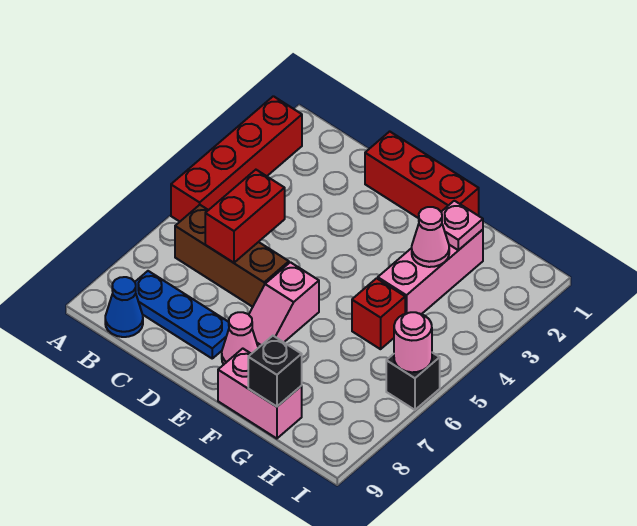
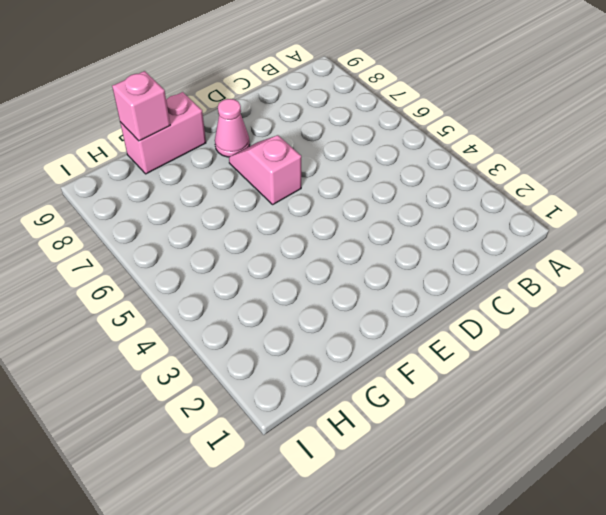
pink 1x1 brick [112,71,170,141] -> black 1x1 brick [248,336,302,407]
none -> red 1x4 brick [171,96,302,222]
none -> brown 1x3 brick [175,205,289,307]
none -> blue 1x3 plate [135,271,229,358]

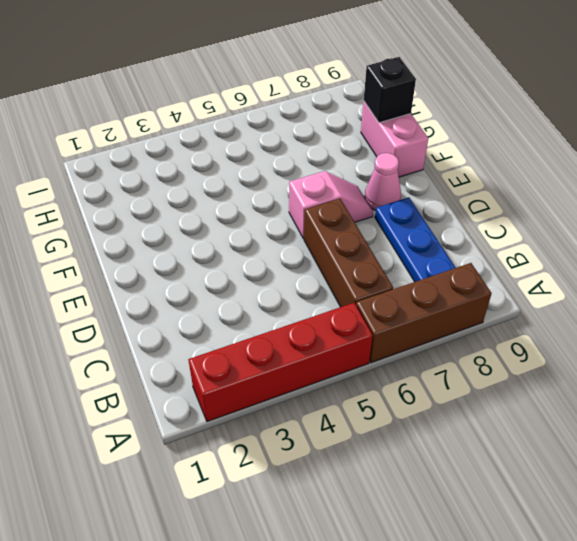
brown 1x3 brick [356,263,492,363] -> none
none -> blue 1x1 cone [105,277,143,337]
none -> red 1x3 brick [365,131,479,218]
none -> pink 1x3 brick [378,230,483,314]

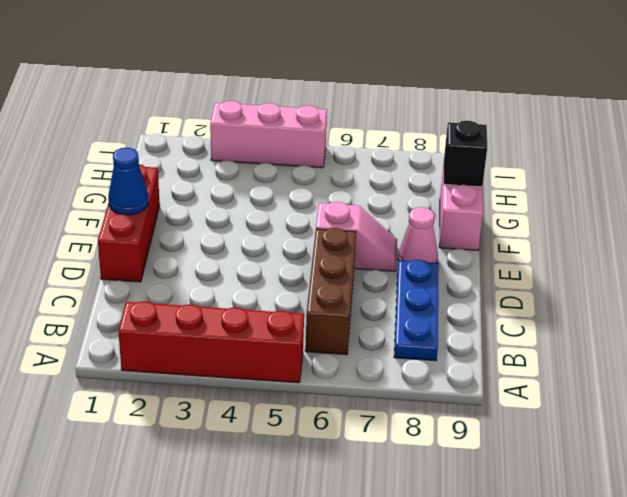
blue 1x1 cone [108,148,148,215] -> blue 1x1 cone moved to [105,277,143,337]
pink 1x3 brick [210,101,327,168] -> pink 1x3 brick moved to [378,230,483,314]
none -> red 1x1 brick [352,278,405,349]
none -> black 1x1 brick [386,353,440,410]
none -> red 1x2 brick [205,170,285,263]

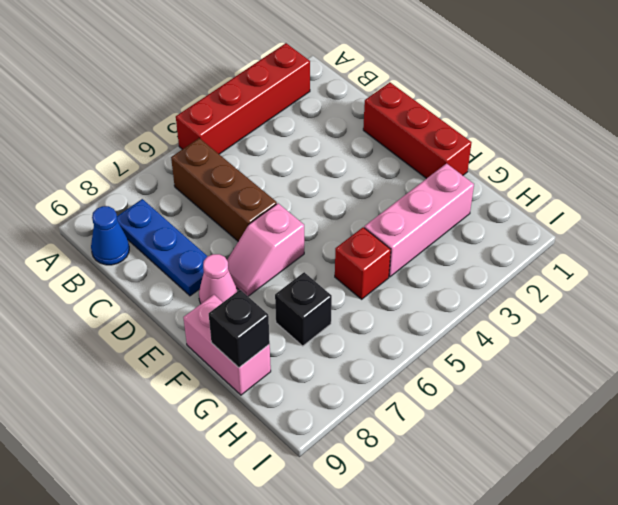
black 1x1 brick [275,272,332,346] -> black 1x1 brick moved to [386,353,440,410]
none -> red 1x2 brick [205,170,285,263]
none -> pink 1x1 plate [442,201,483,250]
none -> pink 1x1 cone [412,207,449,267]

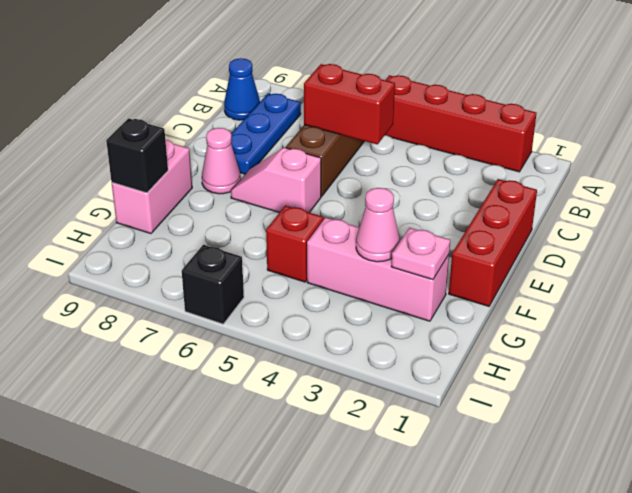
none -> pink 1x1 round brick [394,312,432,372]

